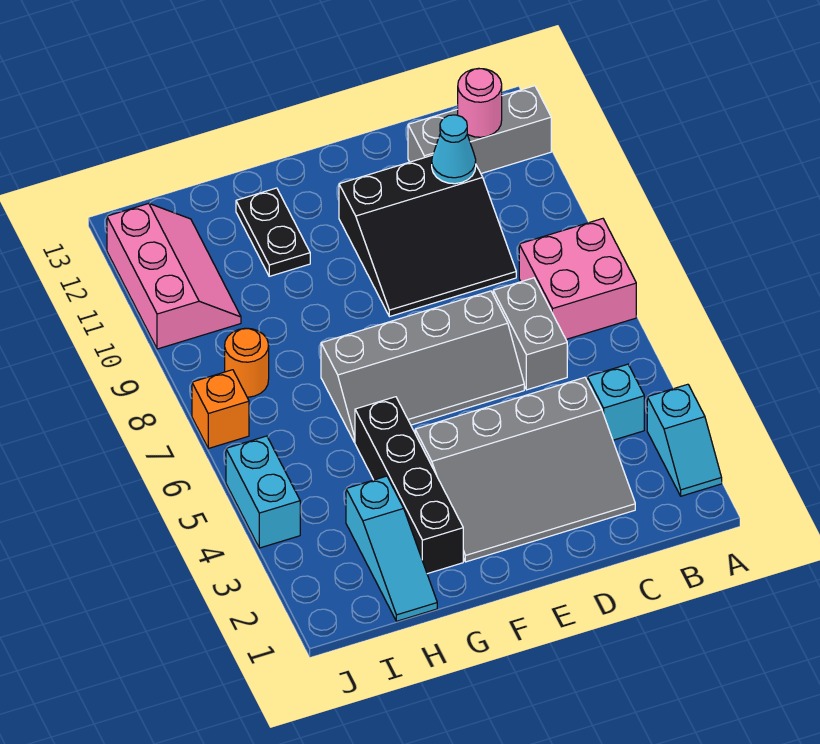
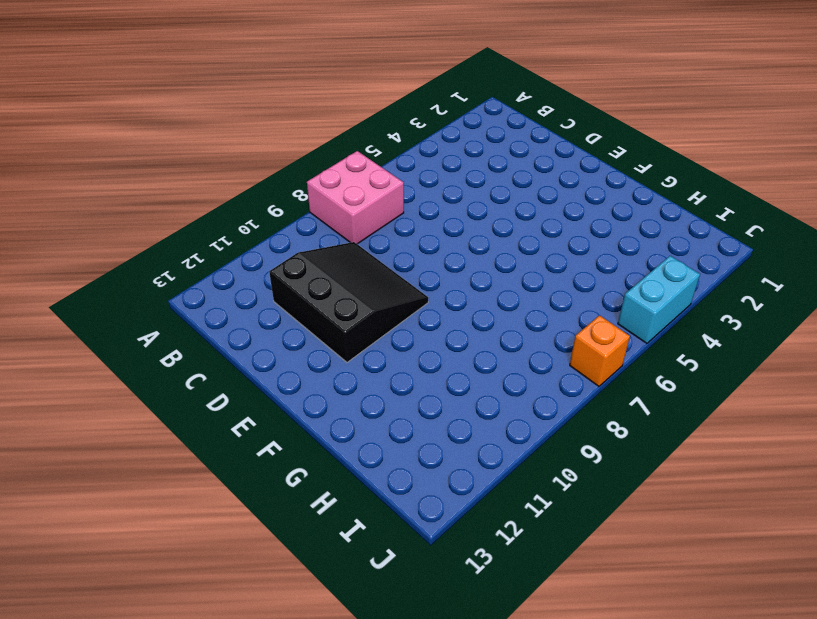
none -> cyan 1x2 slope [647,384,722,496]
none -> grey 1x3 brick [408,86,551,173]
none -> cyan 1x1 brick [587,364,644,440]

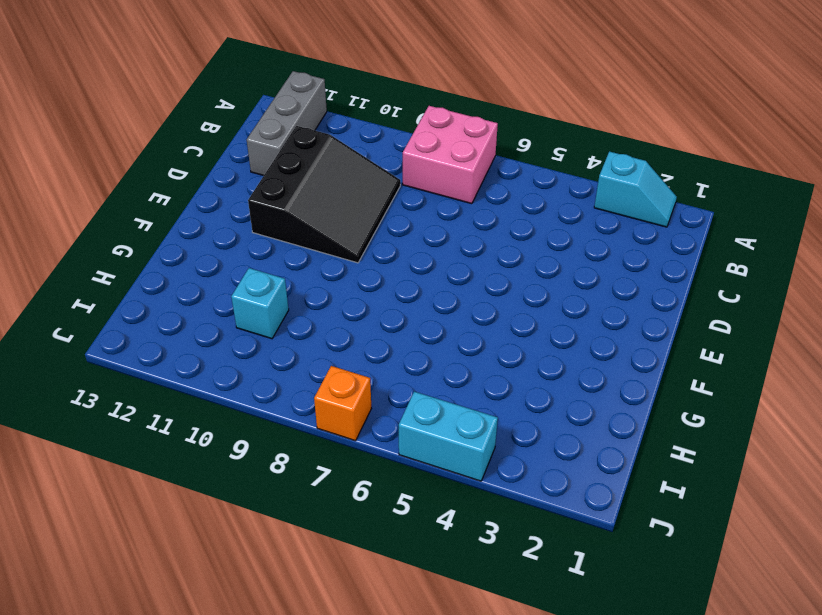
cyan 1x1 brick [231,268,289,339] -> cyan 1x1 brick moved to [587,364,644,440]
none -> grey 3x4 slope [415,377,635,562]
none -> grey 1x2 brick [493,278,567,390]
none -> grey 2x4 slope [321,291,524,442]

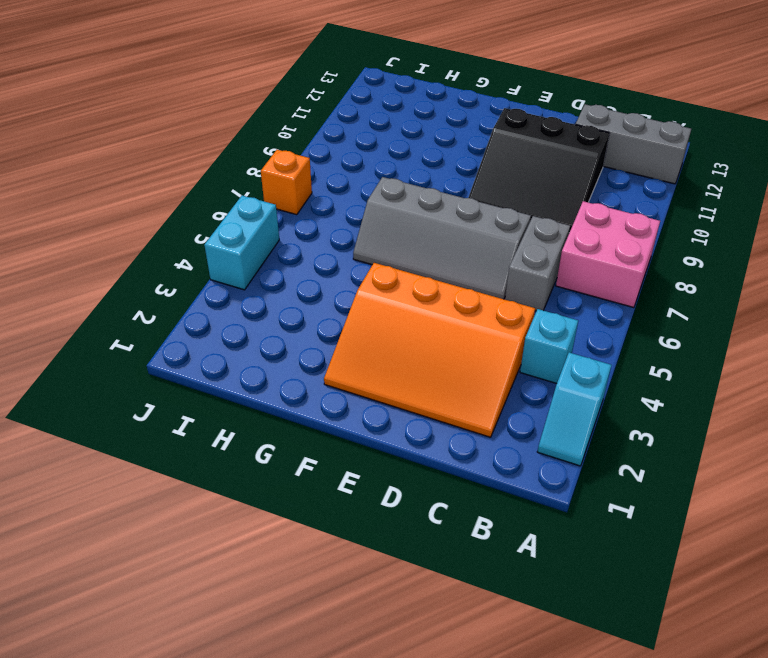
orange 3x4 slope [324,263,535,437] -> grey 3x4 slope [415,377,635,562]
none -> black 1x4 brick [355,397,463,574]
none -> black 1x2 plate [236,188,310,276]
none -> cyan 1x3 slope [346,476,437,621]

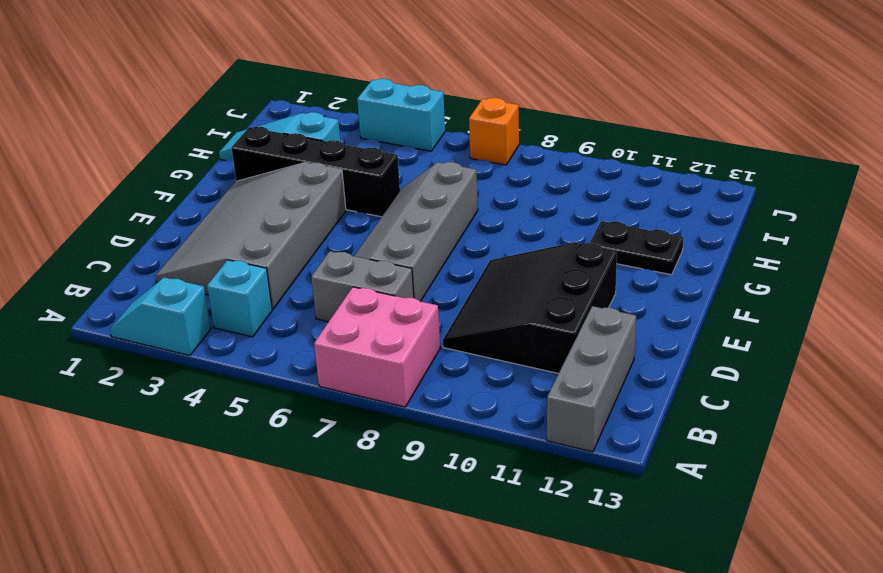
none -> orange 1x1 round brick [225,328,269,397]
none -> pink 2x3 slope [107,203,241,349]
none -> pink 1x1 round brick [458,68,502,137]

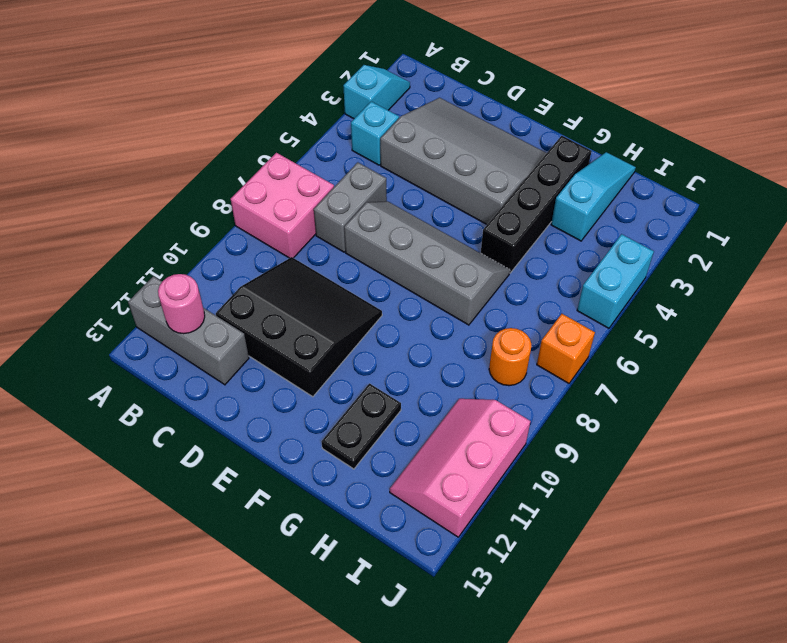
none -> cyan 1x1 cone [432,115,476,184]

